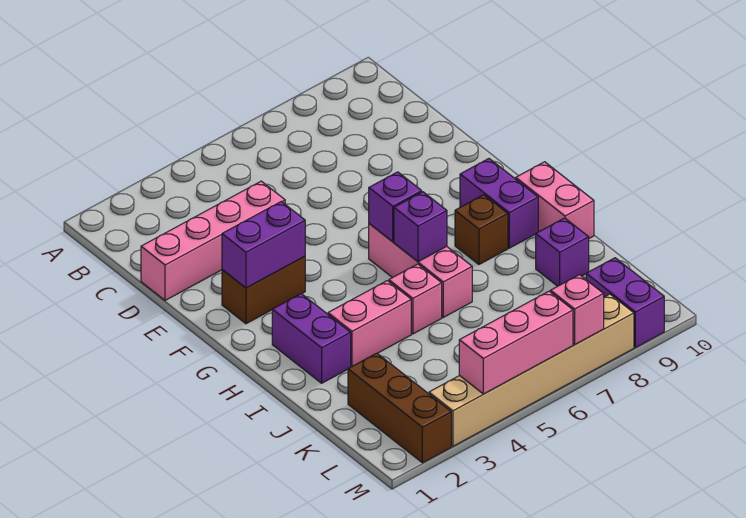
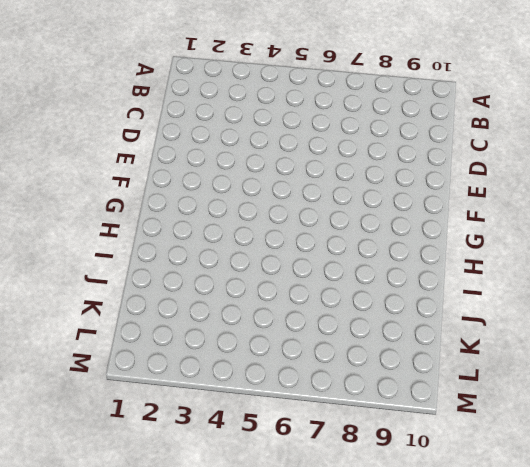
none -> pink 1x4 brick [141,181,285,300]
none -> brown 1x2 brick [222,256,305,324]
none -> pink 1x3 brick [369,224,472,317]

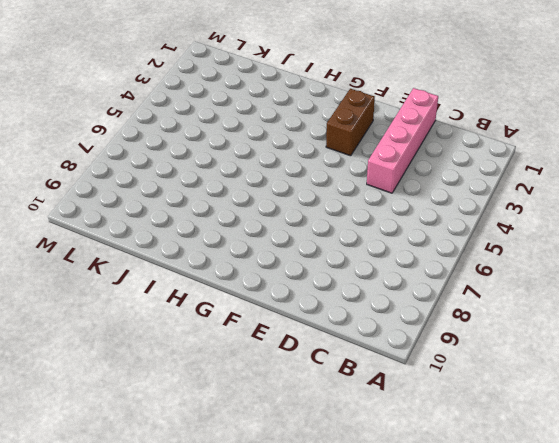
none -> pink 1x3 brick [369,224,472,317]
none -> purple 1x2 brick [460,159,538,248]
none -> purple 1x2 brick [272,294,351,383]

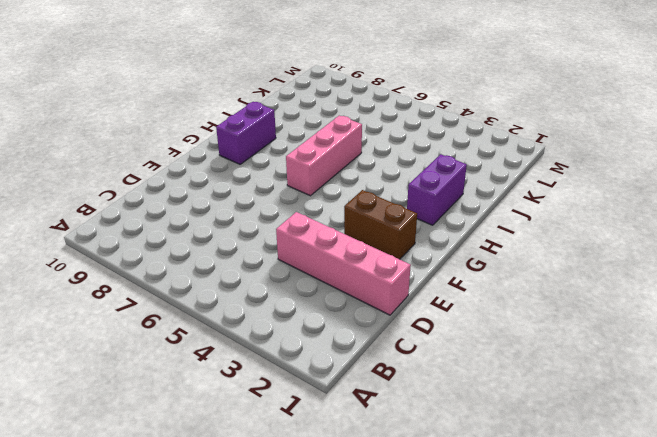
none -> brown 1x1 brick [455,195,508,264]
none -> pink 1x2 brick [516,162,594,238]
none -> pink 1x2 brick [328,281,411,367]

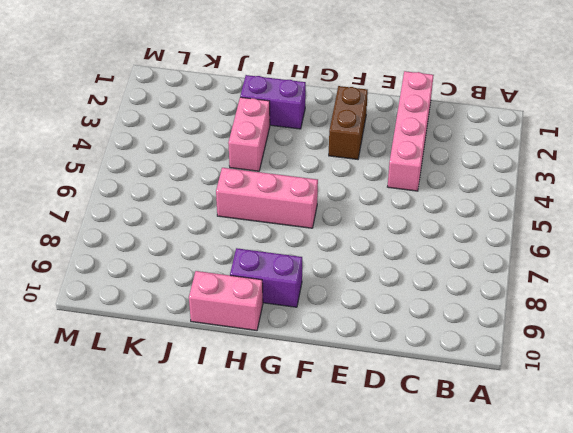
none -> brown 1x1 brick [455,195,508,264]
none -> pink 1x1 brick [389,264,442,334]
none -> purple 1x1 brick [536,218,589,286]

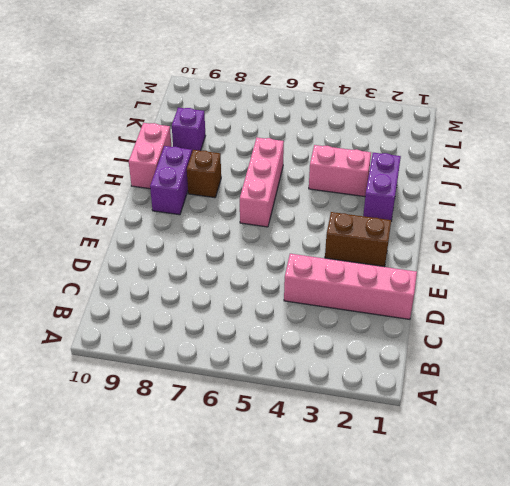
none -> pink 1x1 brick [389,264,442,334]
none -> brown 1x3 brick [348,353,451,463]
none -> purple 1x2 brick [586,258,664,347]

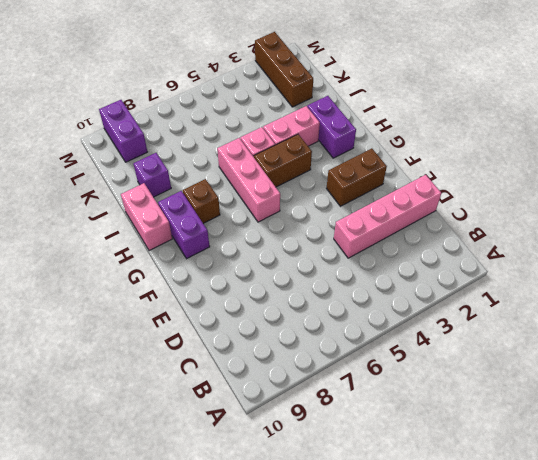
brown 1x2 brick [254,134,312,187] -> none
none -> tan 1x6 brick [429,294,634,446]
none -> purple 1x2 brick [222,202,305,288]
none -> purple 1x1 brick [369,172,422,242]

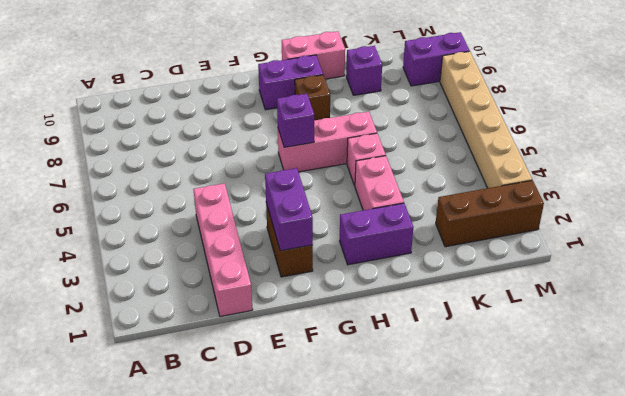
none -> purple 1x1 brick [394,192,447,262]
none -> pink 1x3 brick [459,291,573,394]
none -> pink 1x1 brick [551,275,604,344]

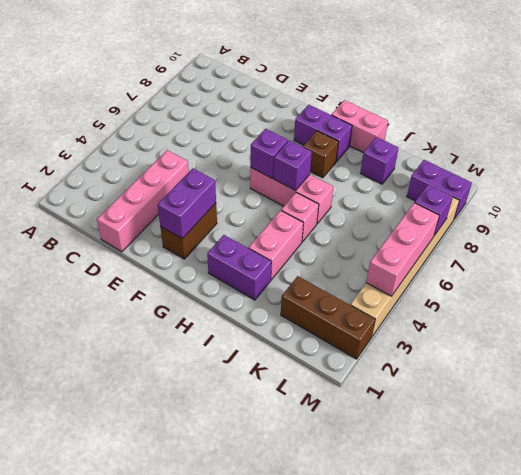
purple 1x1 brick [414,184,453,235] -> pink 1x1 brick [551,275,604,344]

